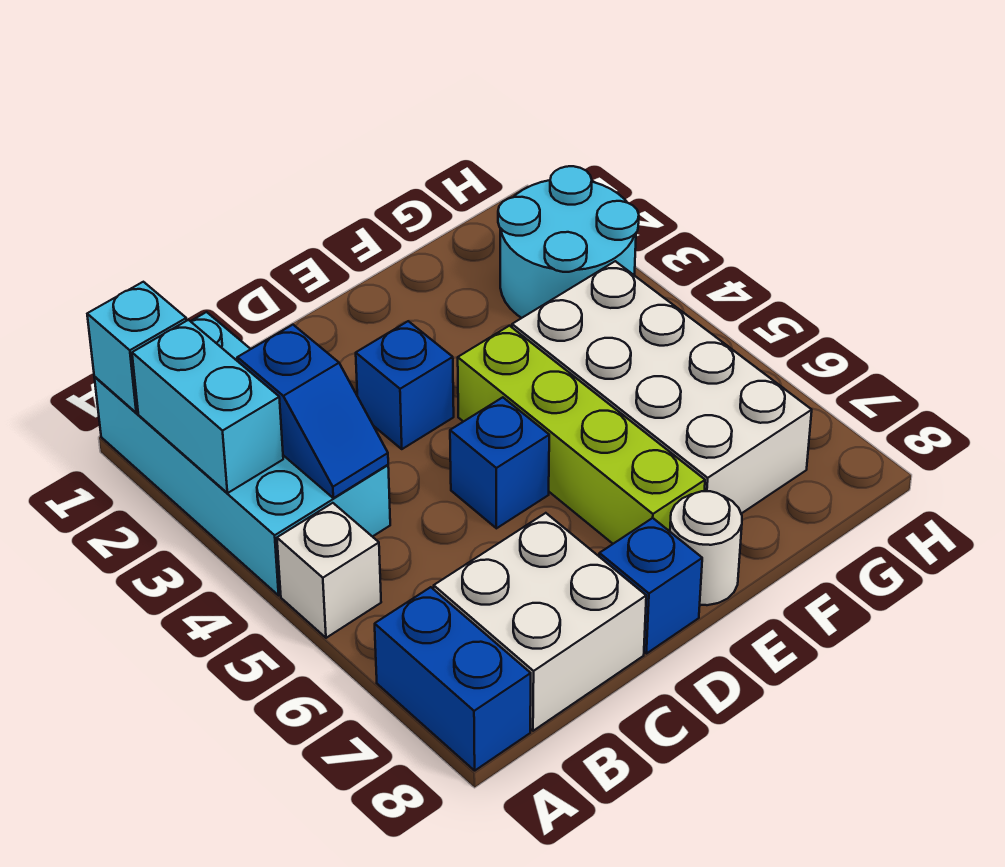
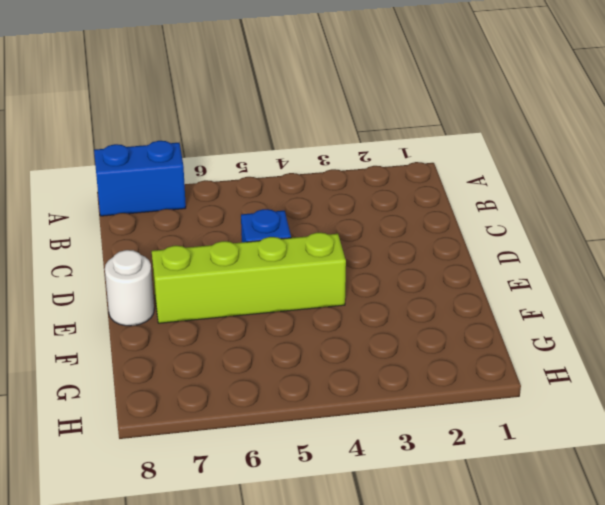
none -> cyan 2x4 brick [94,312,390,595]
none -> white 1x1 brick [277,503,381,638]
none -> white 2x2 brick [434,513,646,731]

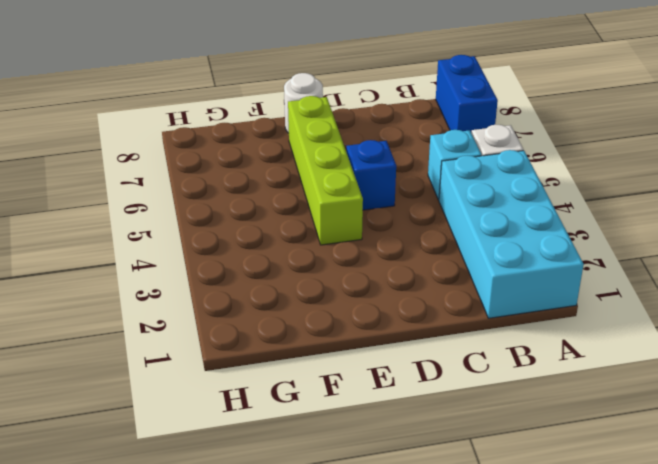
cyan 1x1 brick [428,130,481,200] -> cyan 1x1 brick moved to [87,282,187,413]
none -> white 2x2 brick [434,513,646,731]
none -> blue 1x1 brick [356,321,454,449]
none -> blue 1x1 brick [599,518,702,654]

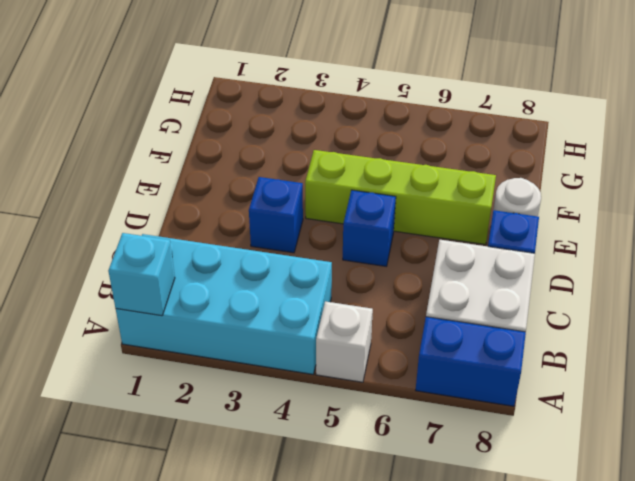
none -> white 2x4 brick [512,261,812,514]
none -> cyan 2x2 round brick [498,166,639,318]
none -> cyan 1x2 brick [132,320,283,493]

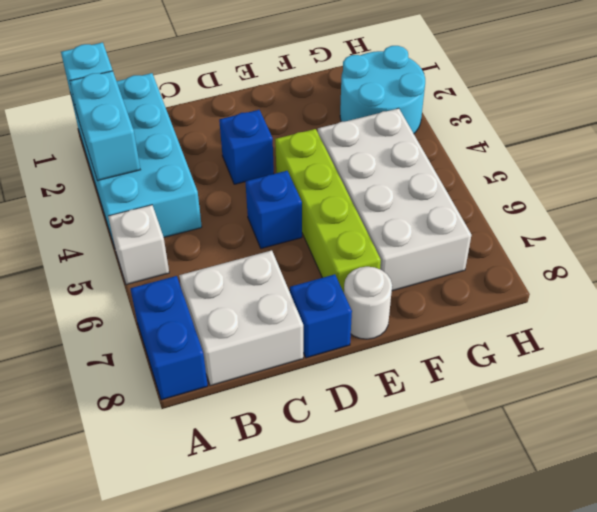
none -> blue 1x2 slope [237,325,388,498]

